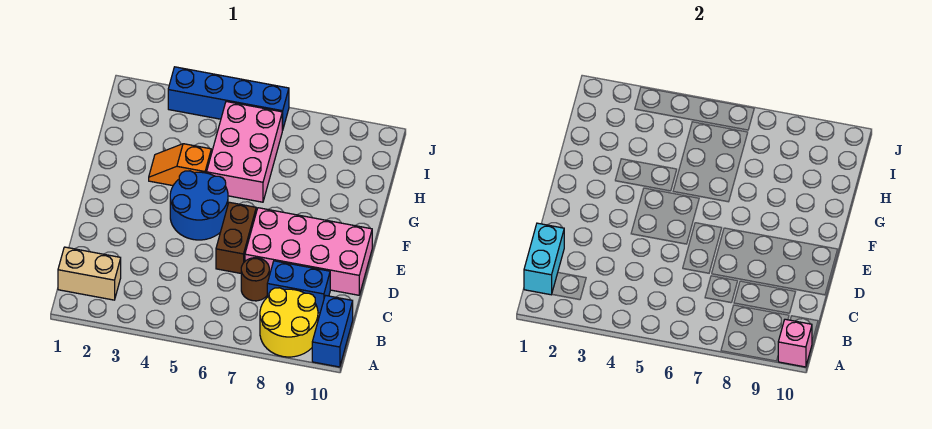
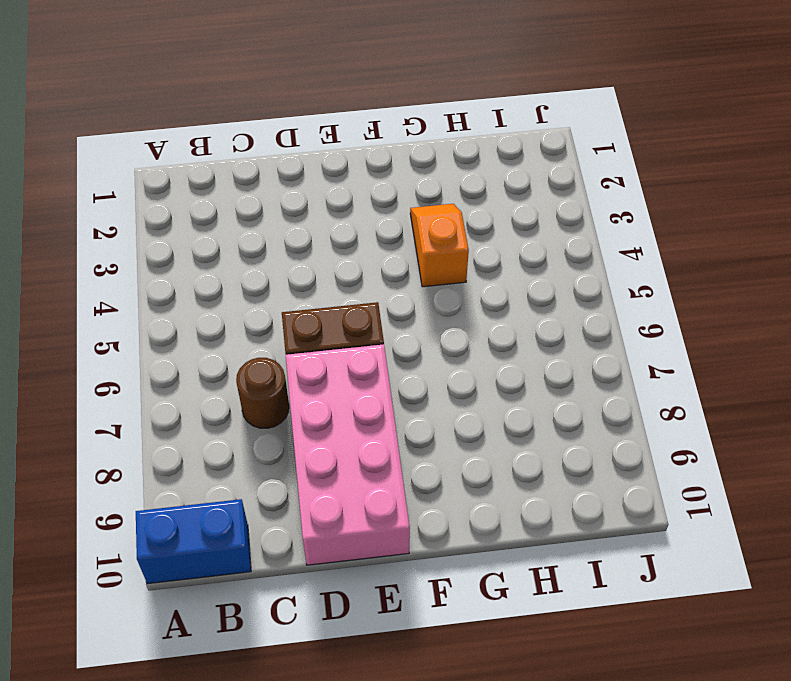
none -> yellow 2x2 round brick [260,288,318,357]
none -> tan 1x2 brick [58,247,121,300]
none -> blue 1x2 brick [267,261,330,313]

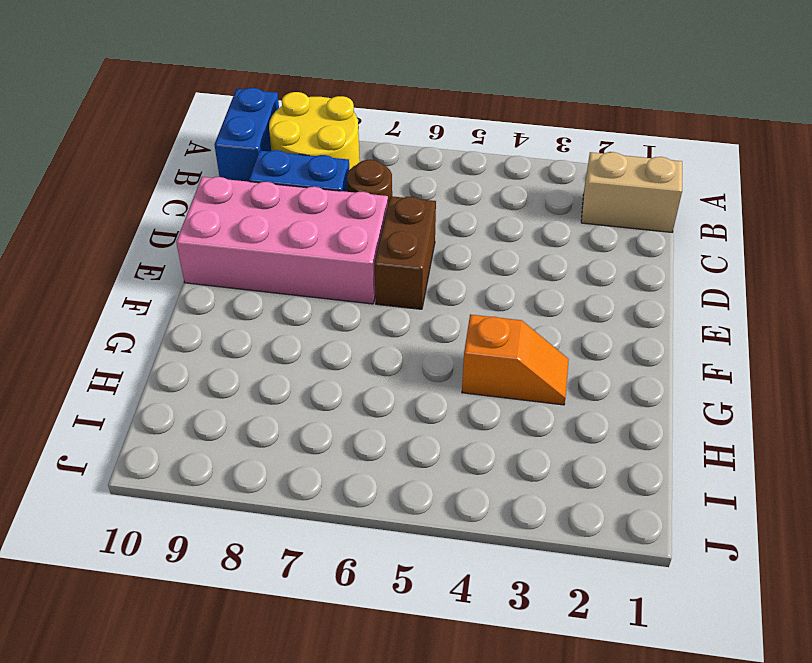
none -> blue 2x2 round brick [170,171,228,240]
none -> pink 2x3 brick [207,102,282,202]
none -> blue 1x4 brick [168,67,289,130]

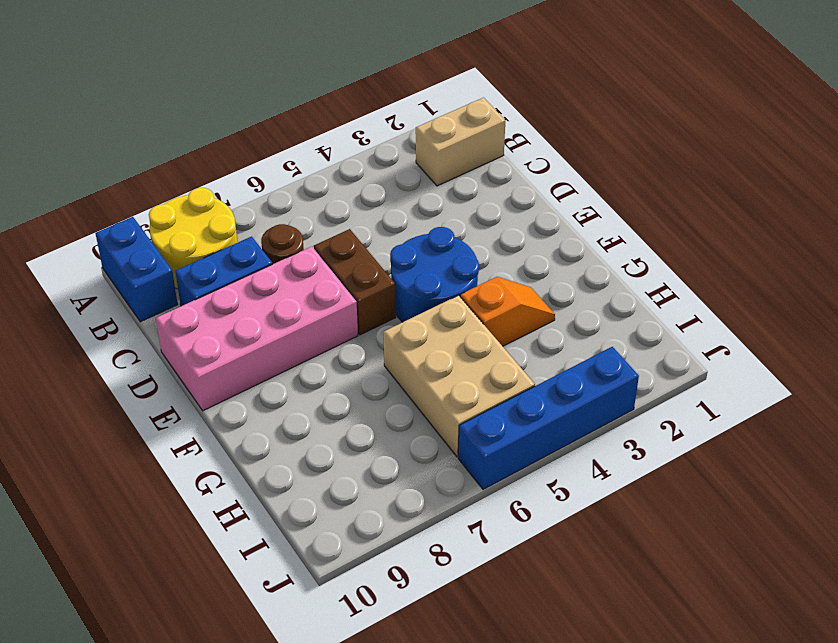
tan 2x3 brick [383,295,535,457] -> pink 2x3 brick [207,102,282,202]
none -> pink 1x1 brick [778,319,812,367]
none -> cyan 1x2 brick [524,223,564,295]

